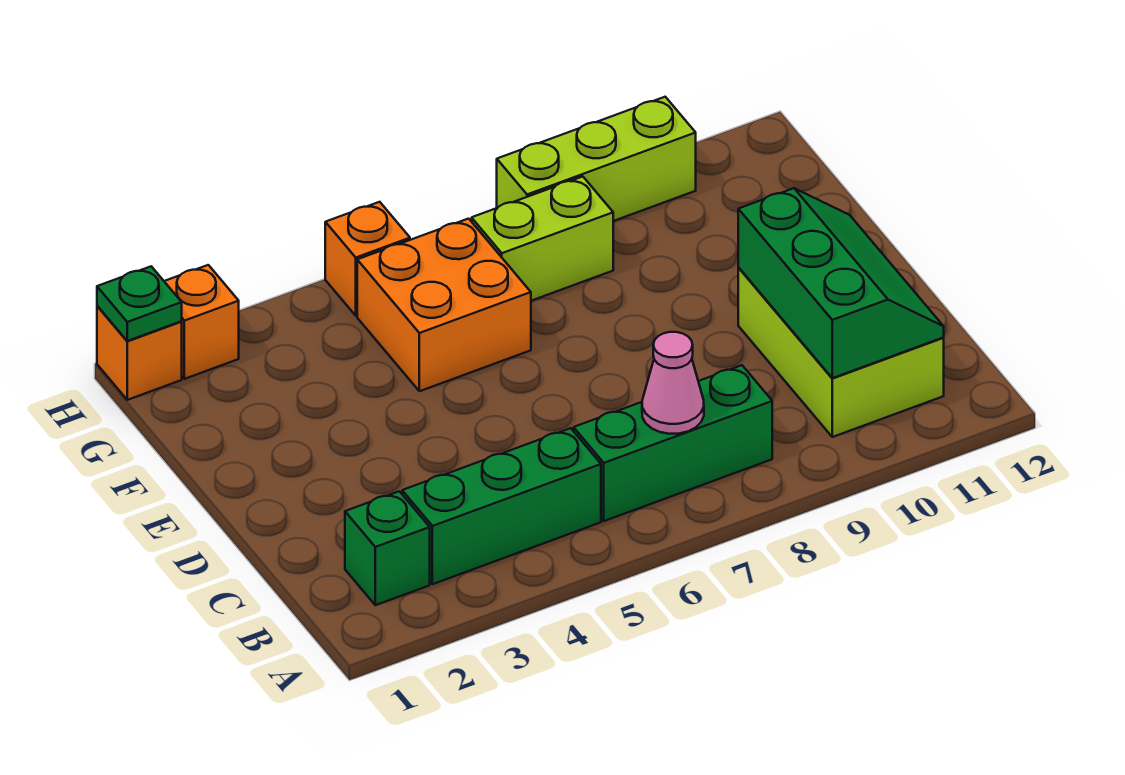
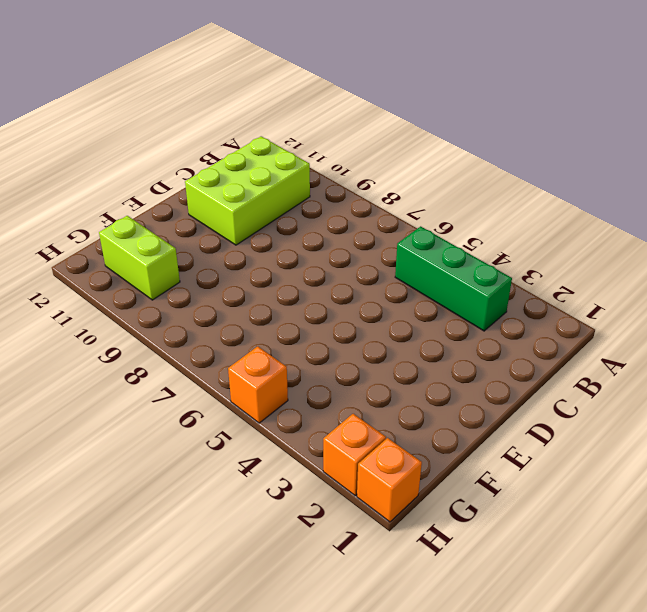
lime 1x2 brick [99,216,180,300] -> lime 1x2 brick moved to [472,177,613,301]
none -> green 1x1 brick [345,491,430,605]
none -> green 1x3 brick [574,365,772,521]
none -> orange 2x2 brick [357,219,531,391]

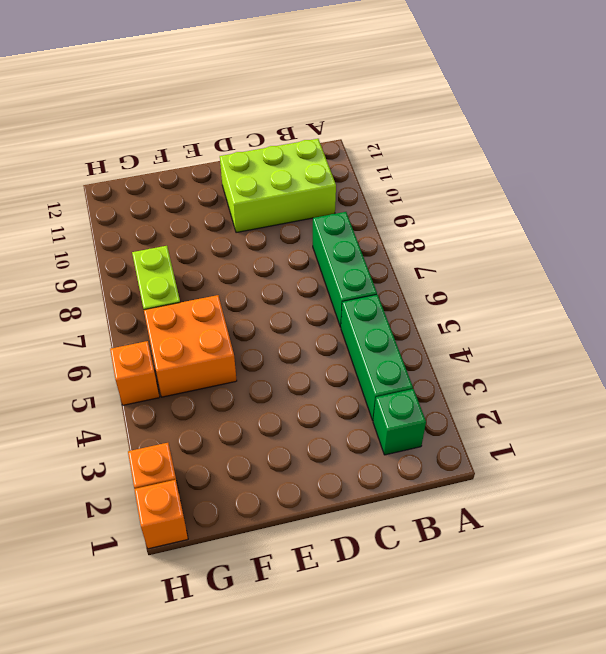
none -> lime 1x3 brick [497,97,696,221]
none -> pink 1x1 cone [642,332,704,434]
none -> green 2x3 slope [738,188,944,378]

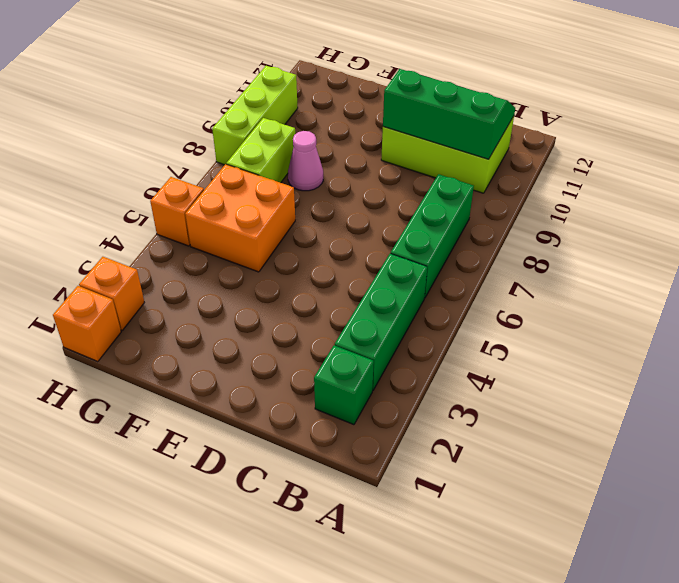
pink 1x1 cone [288,131,323,191] -> pink 1x1 cone moved to [642,332,704,434]
none -> green 1x1 plate [97,266,182,341]

